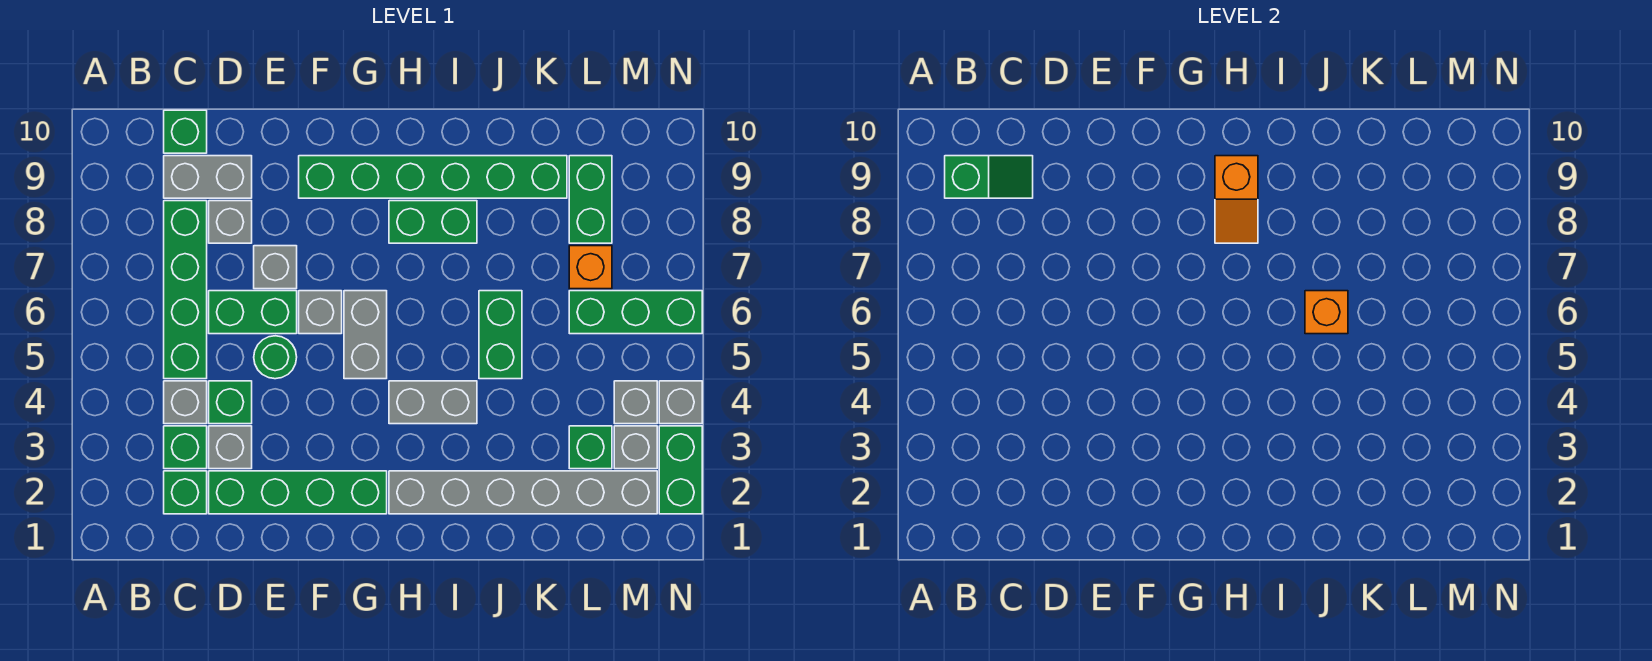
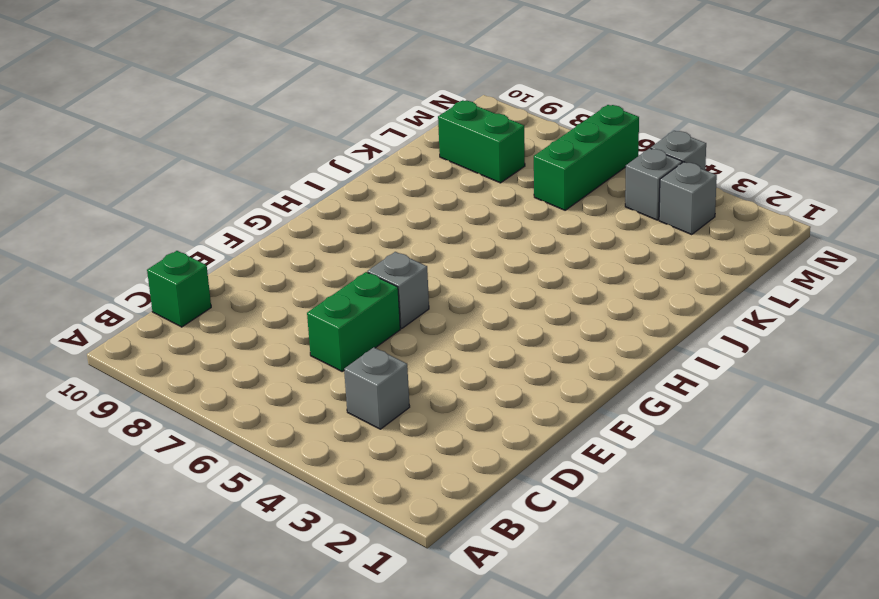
none -> green 1x1 brick [164,471,207,514]
none -> green 1x1 brick [164,426,207,469]
none -> green 1x4 brick [164,201,207,379]
none -> grey 1x2 brick [164,156,252,198]

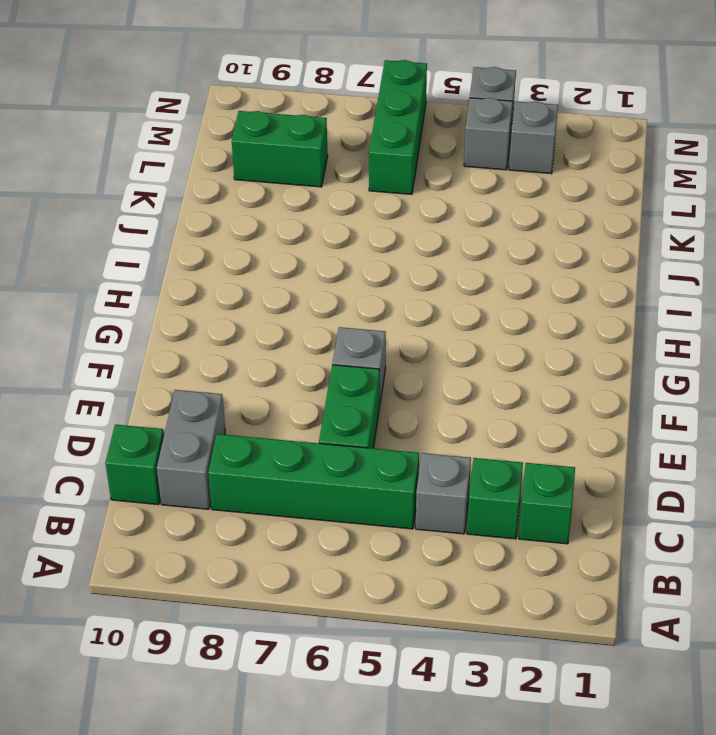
none -> green 1x4 brick [209,471,387,514]
none -> grey 1x1 brick [209,426,252,469]
none -> green 1x1 brick [209,381,252,424]
none -> grey 1x1 brick [209,201,252,243]

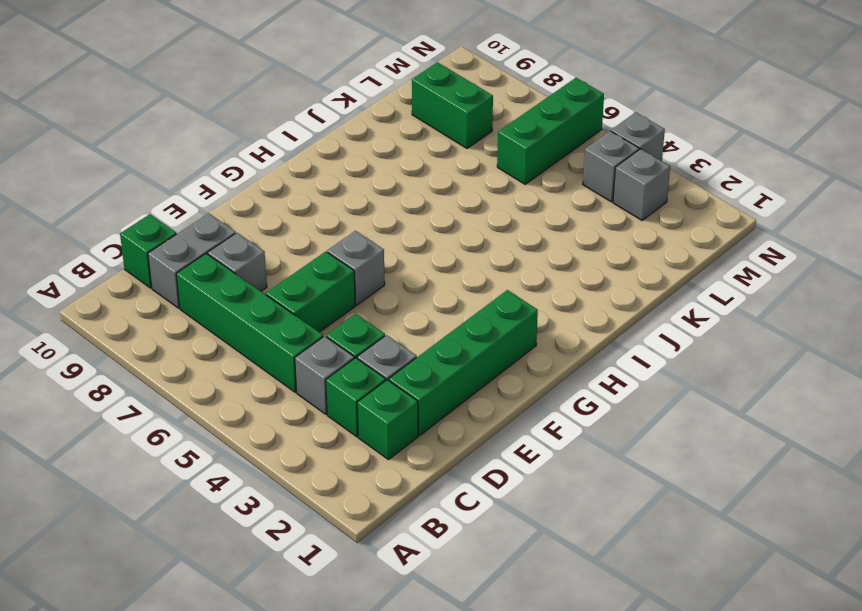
none -> green 1x1 round brick [254,336,297,379]
none -> grey 1x1 brick [254,246,297,289]
none -> green 1x6 brick [299,156,567,198]
none -> grey 1x2 brick [344,291,387,379]

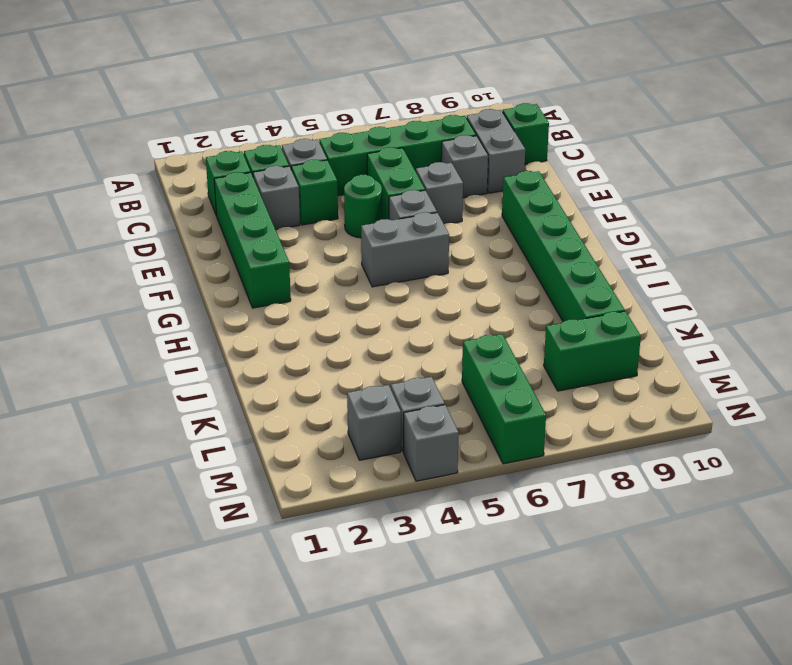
none -> grey 1x6 brick [389,471,657,514]
none -> grey 1x2 brick [389,381,477,424]
none -> green 1x2 brick [389,201,477,243]
none -> green 1x2 brick [479,291,522,379]

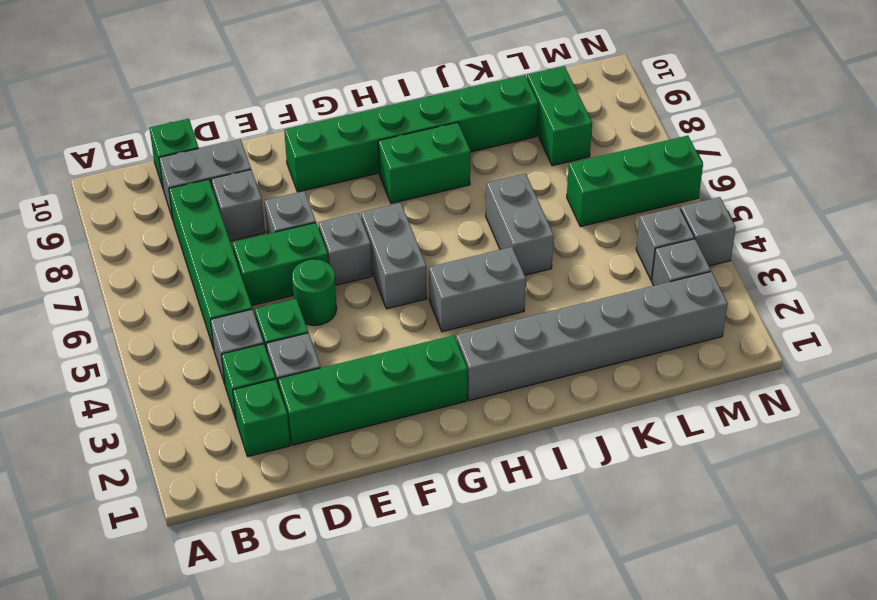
grey 1x2 brick [486,174,554,275] -> green 1x2 brick [479,291,522,379]
none -> green 1x1 brick [569,426,612,469]
none -> orange 1x1 brick [569,246,612,289]
none -> green 1x2 brick [659,426,702,514]
none -> green 1x2 slope [945,156,1033,198]

